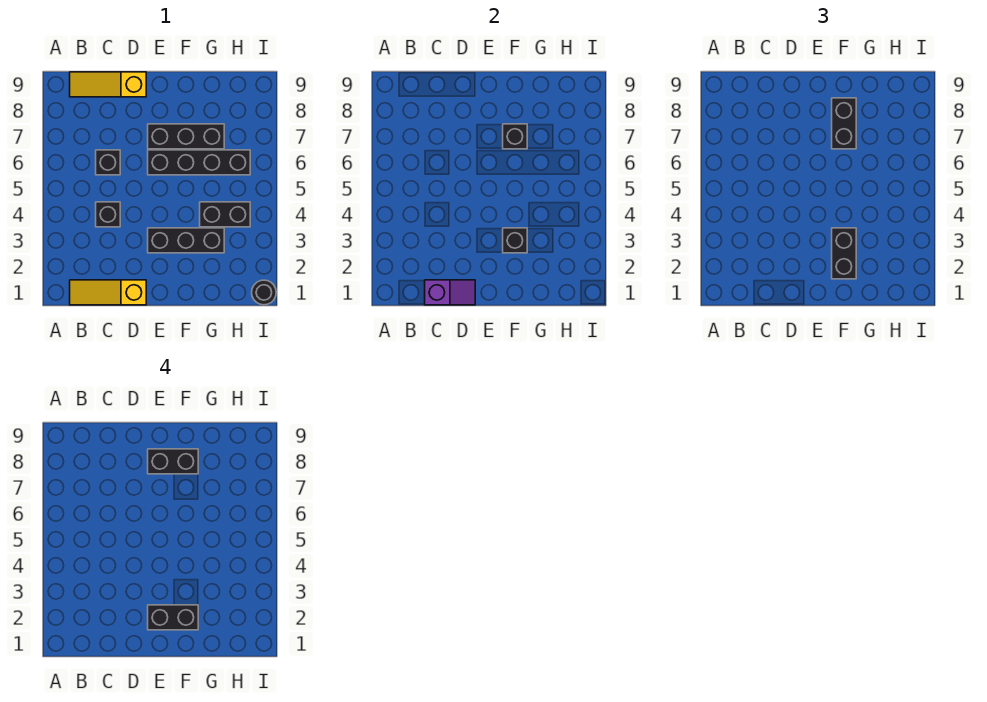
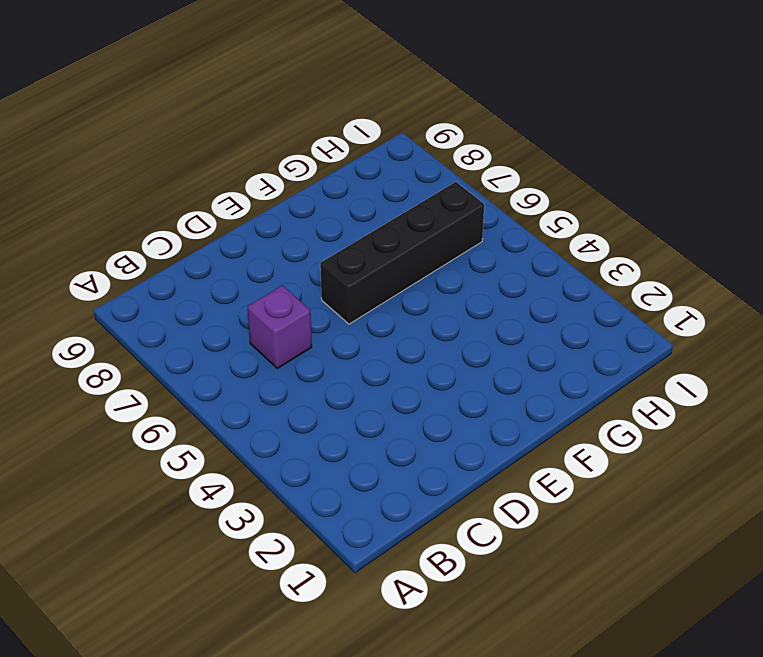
purple 1x1 brick [248,286,312,368] -> black 1x1 brick [96,150,120,175]
none -> yellow 1x3 slope [70,280,146,305]
none -> yellow 1x3 slope [70,72,146,97]
none -> black 1x1 brick [96,202,120,227]

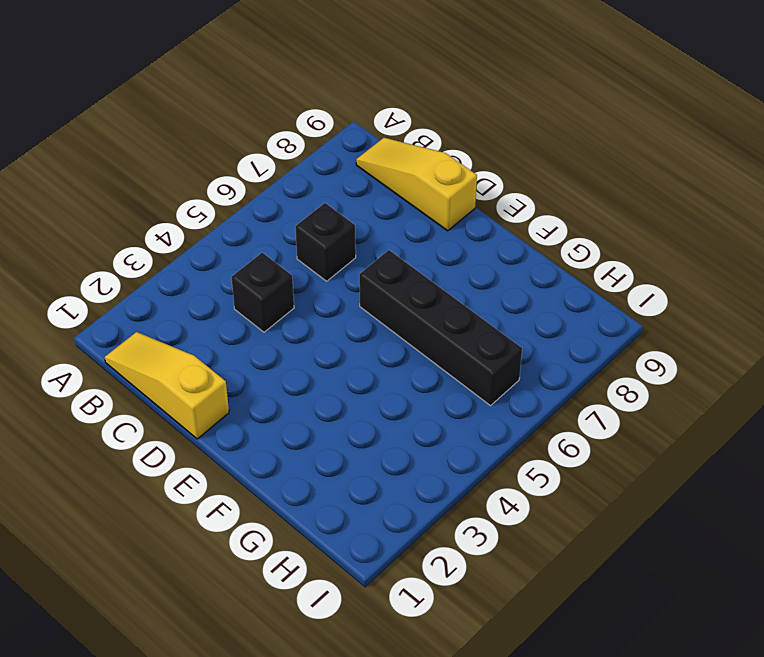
none -> black 1x3 brick [148,228,224,253]
none -> black 1x3 brick [148,124,224,149]
none -> black 1x2 brick [200,202,250,227]

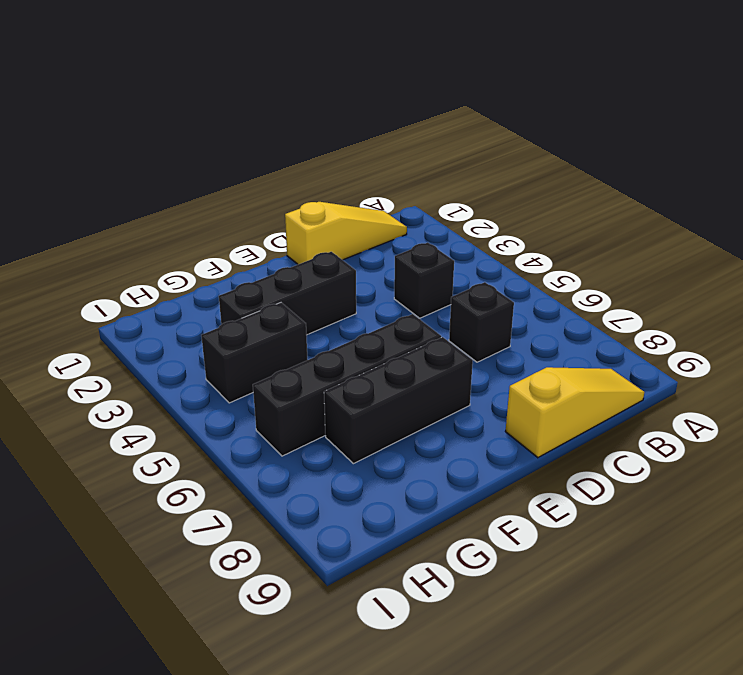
none -> black 1x1 round brick [252,280,276,305]
none -> purple 1x2 slope [425,280,475,305]
none -> black 1x1 brick [503,228,527,253]

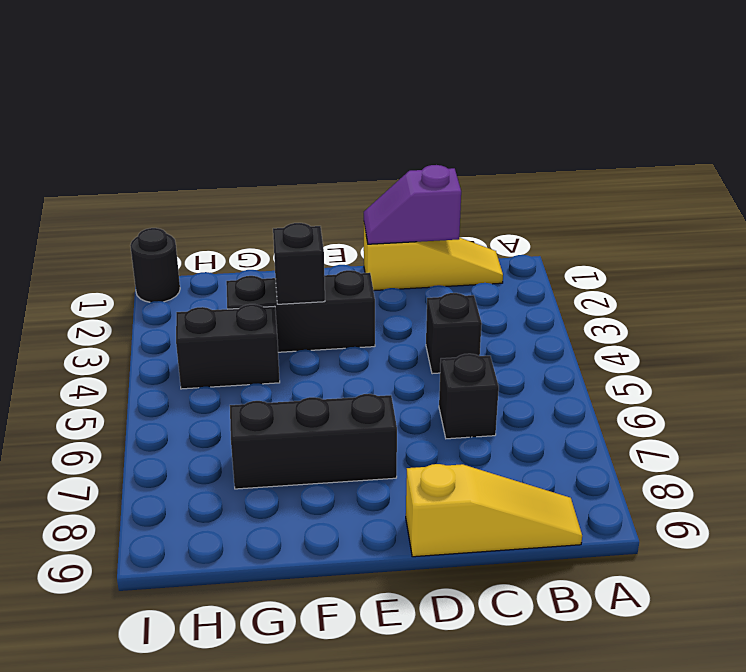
none -> black 1x4 brick [148,150,250,175]
none -> black 1x1 brick [503,124,527,149]
none -> black 1x2 brick [832,228,856,279]

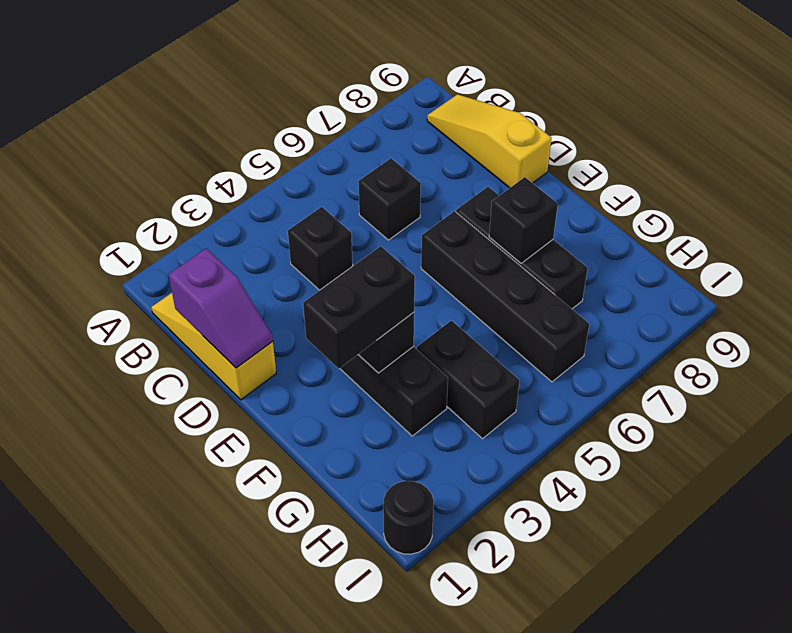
none -> black 1x2 brick [832,98,856,149]
none -> black 1x2 brick [148,605,198,630]
none -> black 1x2 brick [148,449,198,474]

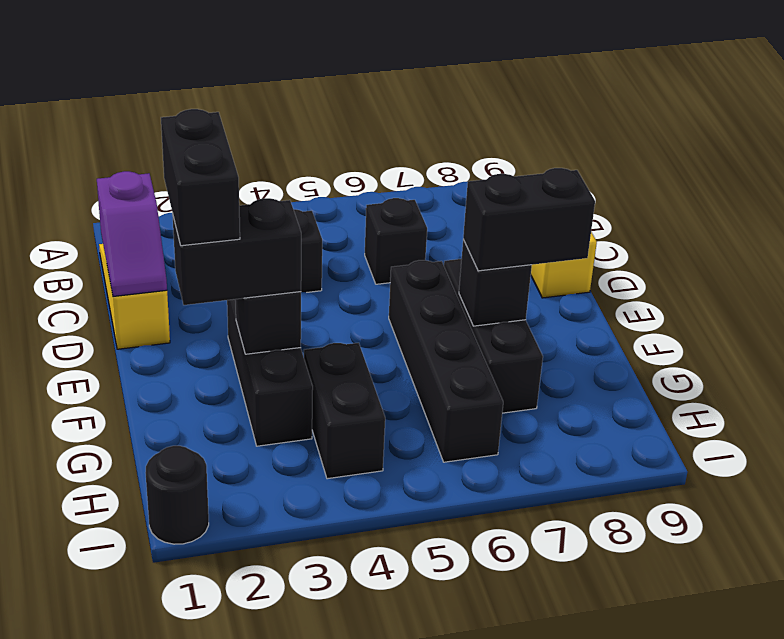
none -> black 1x2 brick [148,449,198,474]

